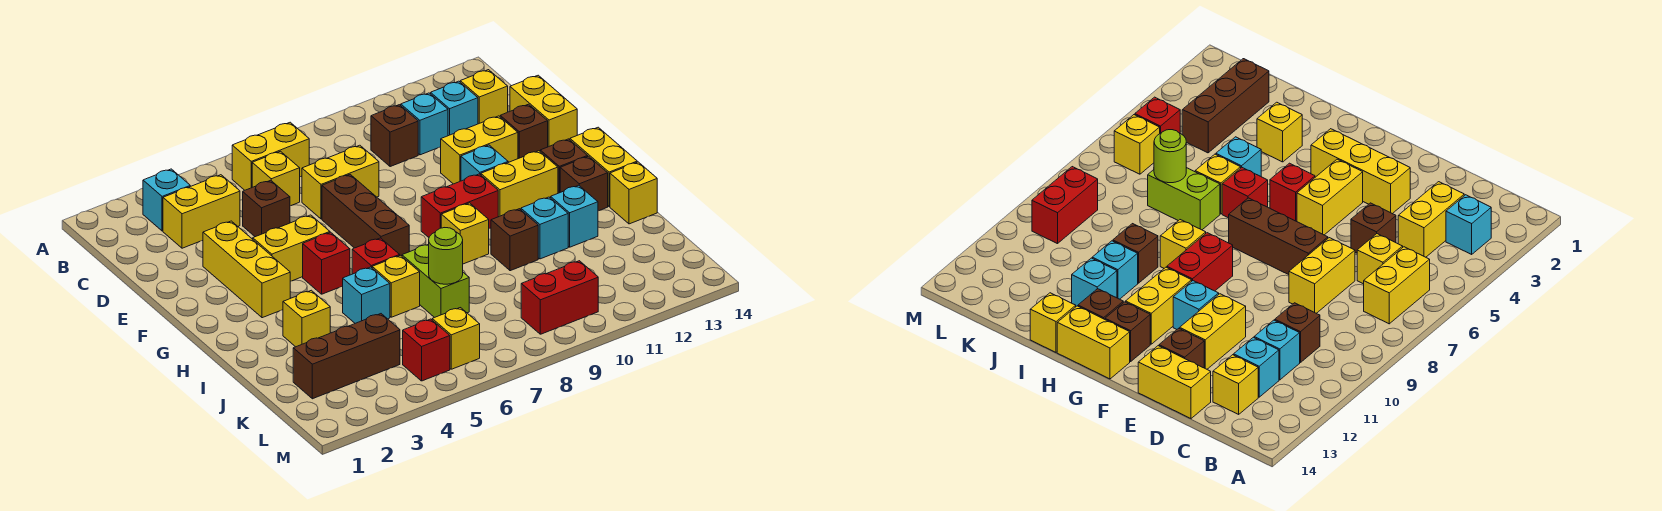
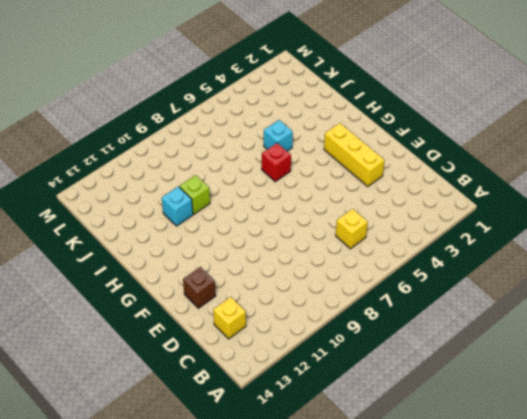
lime 1x1 brick [179,175,210,214] -> brown 1x1 brick [491,209,538,271]
none -> cyan 1x1 brick [143,169,190,231]
none -> yellow 1x2 brick [232,122,309,190]
none -> yellow 1x2 brick [163,175,240,248]
none -> brown 1x1 brick [371,105,418,167]

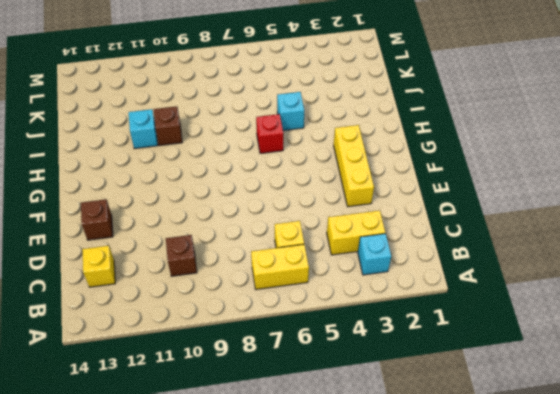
none -> cyan 1x1 brick [401,93,448,155]
none -> cyan 1x1 brick [431,81,478,136]
none -> brown 1x1 brick [243,180,290,237]
none -> yellow 1x2 brick [302,145,379,219]

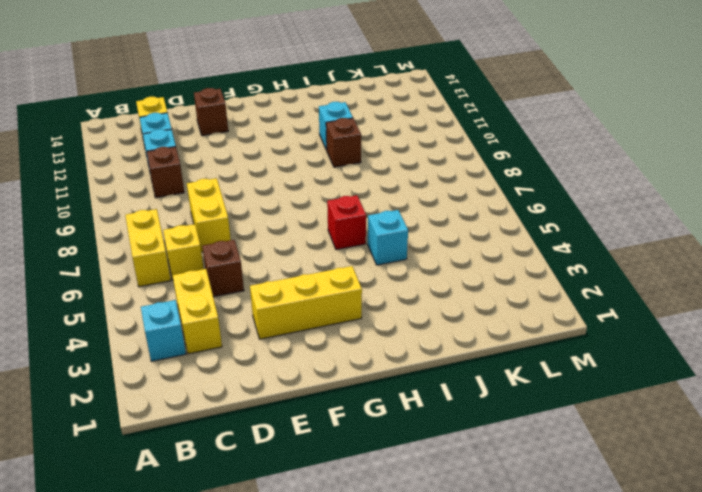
none -> yellow 1x2 brick [510,75,577,147]
none -> brown 1x3 brick [322,174,409,256]
none -> yellow 1x2 brick [441,116,518,184]
none -> yellow 1x2 brick [253,215,330,281]

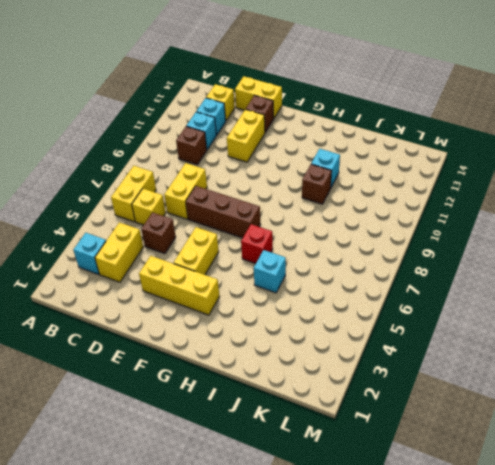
none -> cyan 1x1 brick [461,145,508,181]
none -> red 1x1 brick [303,232,350,294]
none -> red 1x2 brick [421,174,498,237]
none -> yellow 1x2 brick [481,151,558,217]

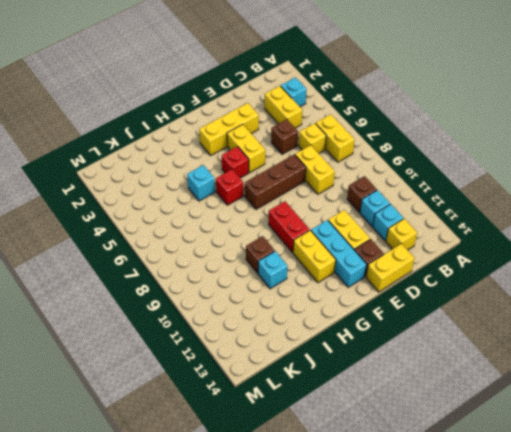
cyan 1x3 brick [311,220,367,287] -> cyan 1x1 brick [461,145,508,181]
none -> brown 1x1 brick [540,139,588,193]
none -> yellow 1x2 brick [570,127,637,207]
none -> yellow 1x1 brick [441,203,489,264]
none -> brown 1x1 brick [560,156,608,211]

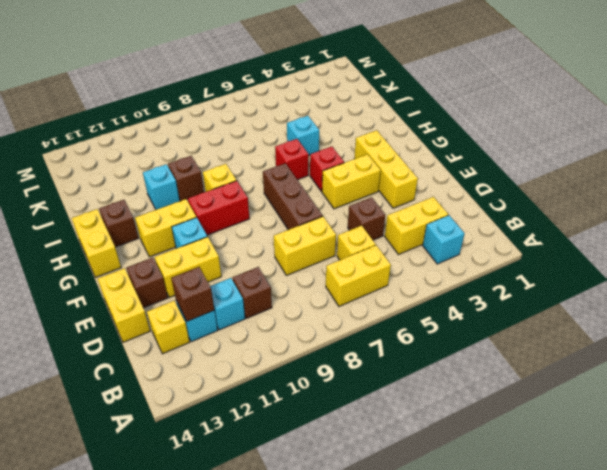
brown 1x1 brick [171,267,214,321] -> brown 1x1 brick moved to [540,139,588,193]
none -> yellow 1x1 brick [283,290,330,347]
none -> yellow 1x1 brick [372,255,420,317]
none -> lime 1x2 brick [402,244,469,318]
none -> cyan 1x1 brick [551,185,598,247]

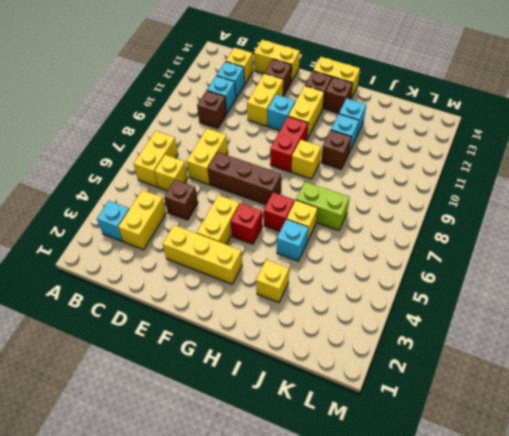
none -> yellow 1x1 brick [610,162,657,224]
none -> brown 1x3 brick [293,314,400,399]
none -> red 1x1 brick [403,319,450,381]
none -> yellow 1x1 brick [432,308,480,369]

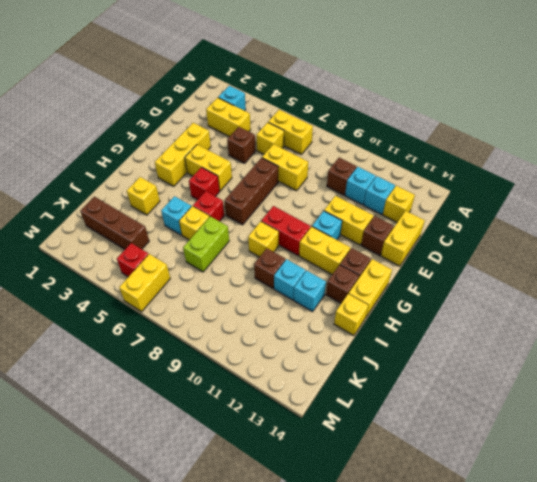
yellow 1x2 brick [119,254,170,312] -> yellow 1x1 brick [432,308,480,369]
none -> red 1x2 brick [521,261,598,334]
none -> lime 1x1 round brick [429,228,463,284]

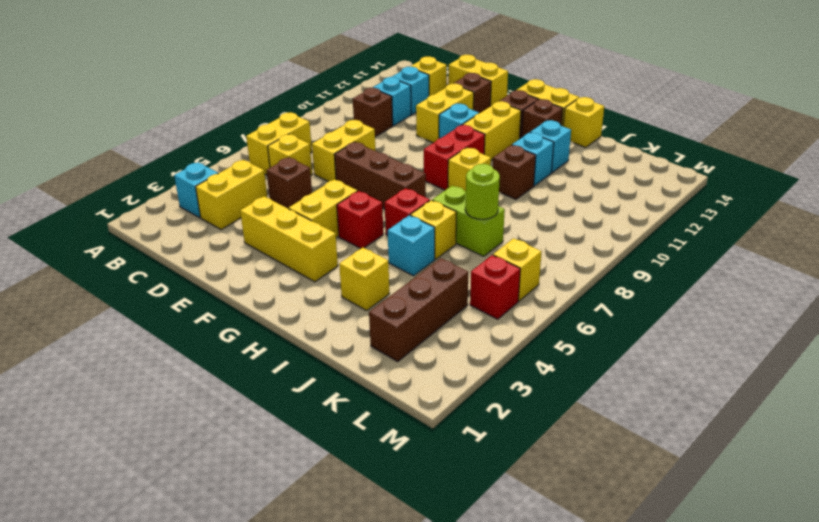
none -> red 1x2 brick [521,261,598,334]

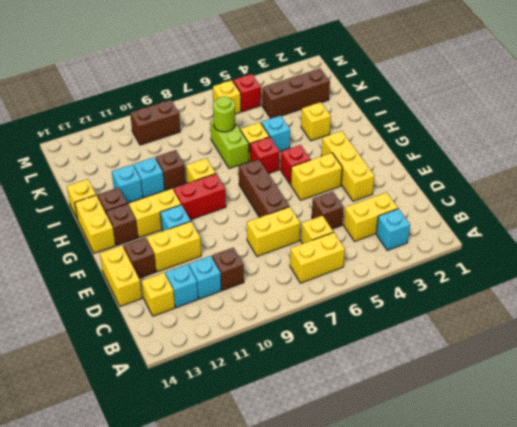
brown 1x2 brick [130,100,180,145] -> red 1x2 brick [521,261,598,334]

